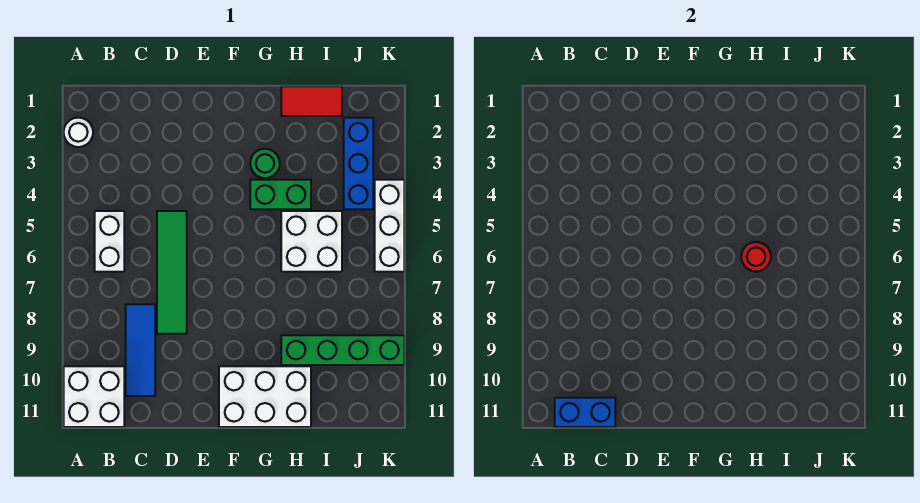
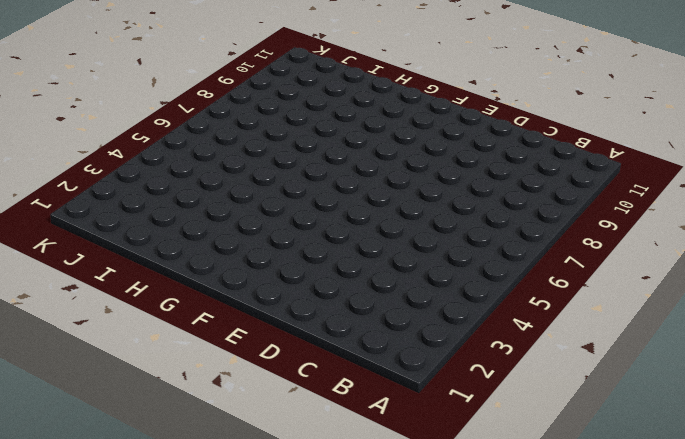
none -> white 1x1 round brick [64,118,93,147]
none -> white 2x2 brick [64,366,124,427]
none -> white 1x2 brick [95,211,124,272]

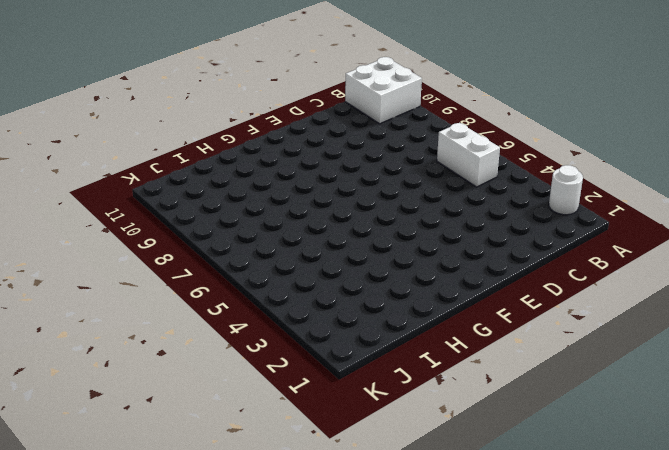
none -> blue 1x3 tile [126,304,155,396]
none -> green 1x4 tile [157,211,187,334]
none -> white 2x3 brick [219,366,311,427]

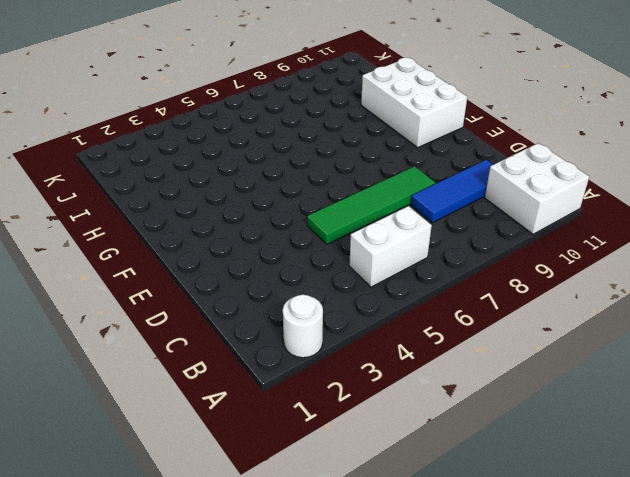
none -> green 1x1 round brick [250,149,280,178]
none -> green 1x2 brick [250,180,311,209]
none -> red 1x2 tile [281,86,342,116]

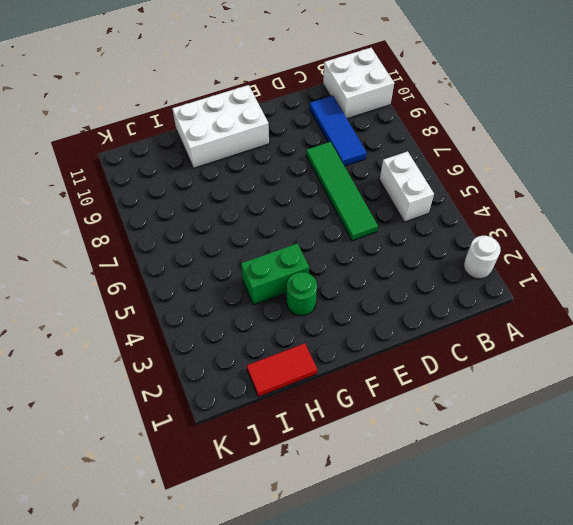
none -> white 2x2 brick [281,211,342,272]
none -> green 1x4 brick [281,335,404,365]
none -> blue 1x3 brick [344,118,373,209]

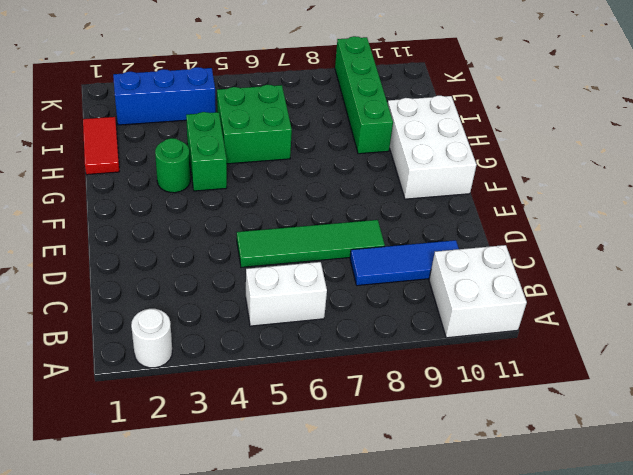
green 2x2 brick [217,85,292,164] -> white 2x2 brick [281,211,342,272]
none -> white 1x3 brick [375,180,404,272]
none -> blue 1x2 brick [555,398,615,427]
none -> red 1x1 round brick [741,242,771,272]

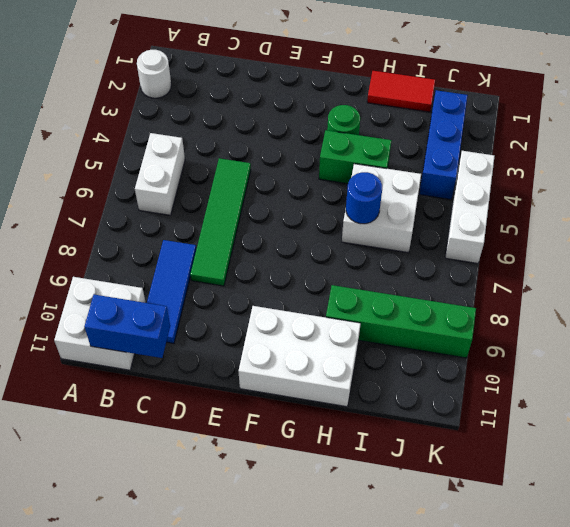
blue 1x1 round brick [346,172,382,224] -> red 1x1 round brick [741,242,771,272]

